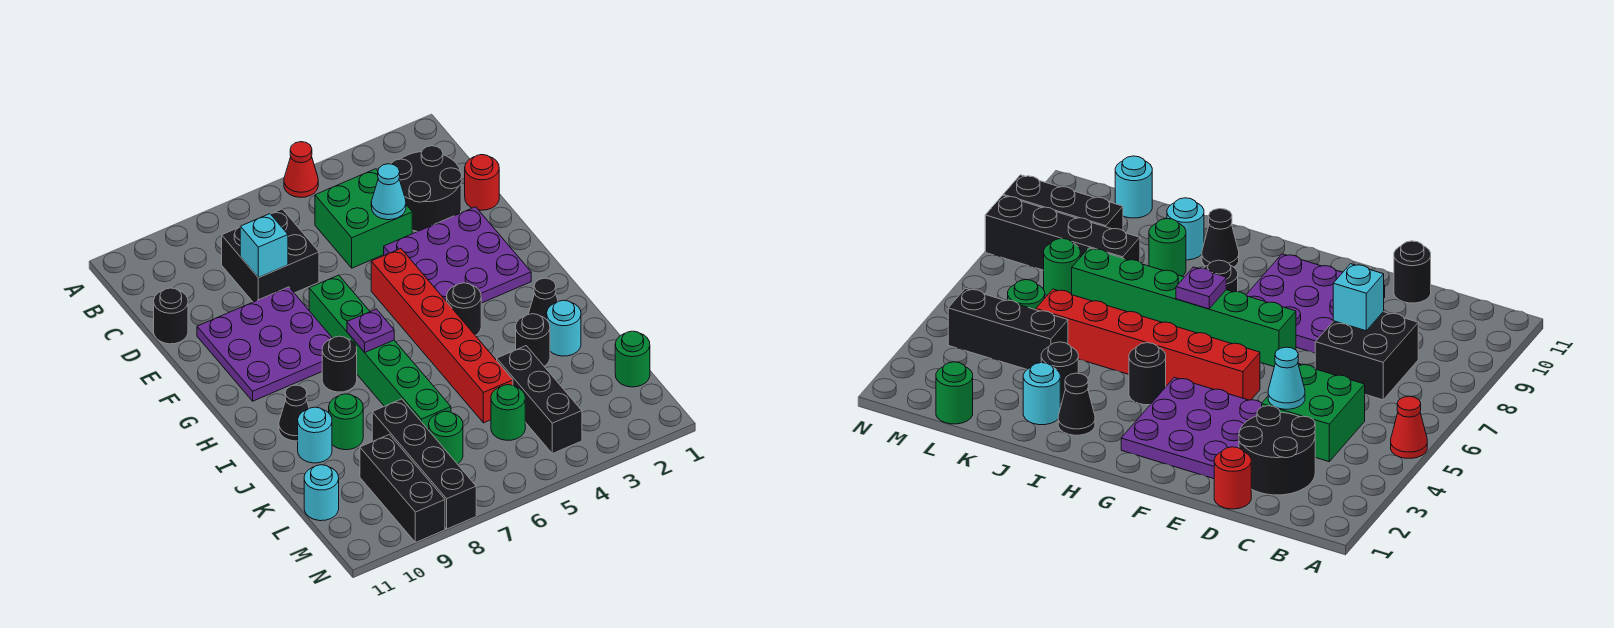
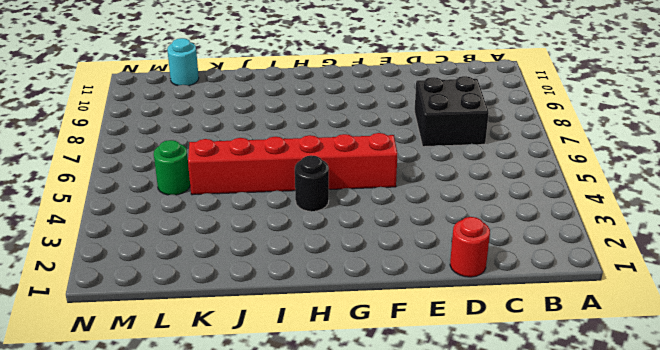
none -> red 1x1 cone [284,142,318,197]
none -> black 2x2 round brick [391,146,462,232]
none -> green 2x2 brick [315,169,412,268]

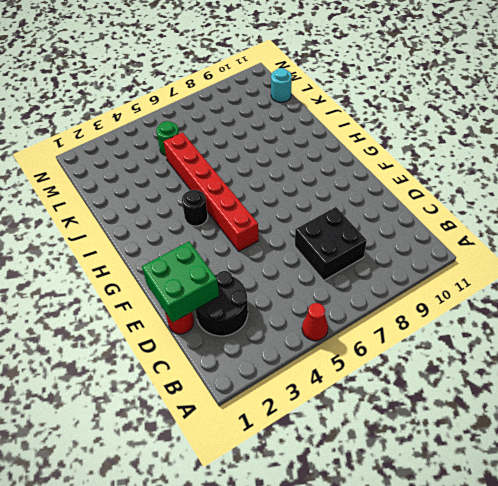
green 2x2 brick [142,242,219,323] -> green 2x2 brick moved to [315,169,412,268]
none -> black 1x1 round brick [154,288,188,344]
none -> purple 3x3 plate [384,207,531,303]
none -> purple 3x3 plate [197,287,332,401]

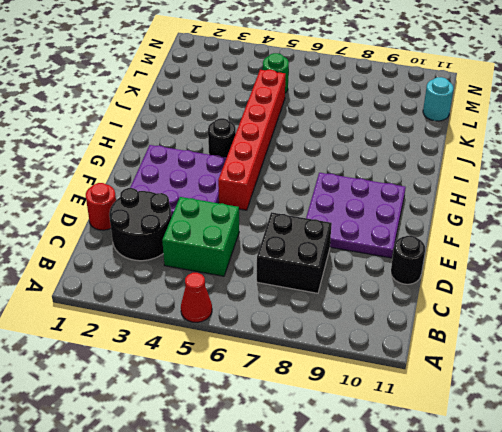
none -> green 1x6 brick [309,275,451,430]
none -> black 1x1 round brick [322,336,357,392]
none -> black 1x1 cone [528,278,558,320]

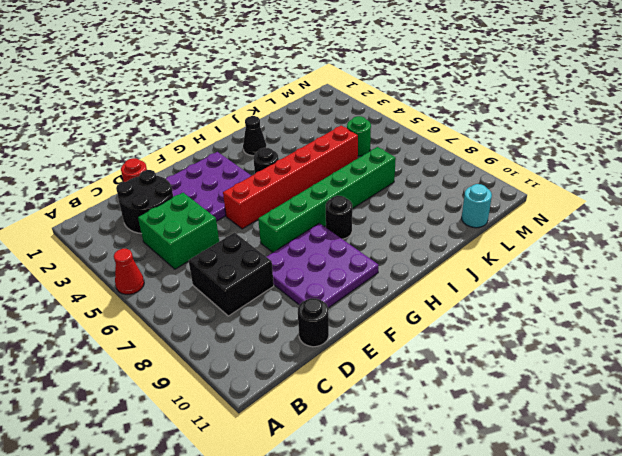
none -> black 1x1 cone [279,385,309,441]
none -> cyan 1x1 round brick [547,300,581,356]
none -> black 1x1 round brick [516,314,550,366]

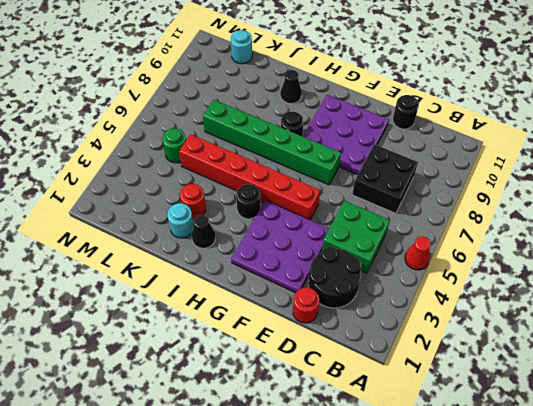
red 1x1 round brick [180,184,206,219] -> black 1x1 round brick [516,314,550,366]
none -> green 1x1 round brick [329,394,363,450]
none -> cyan 1x1 round brick [298,407,332,463]
none -> black 1x3 brick [497,346,582,454]

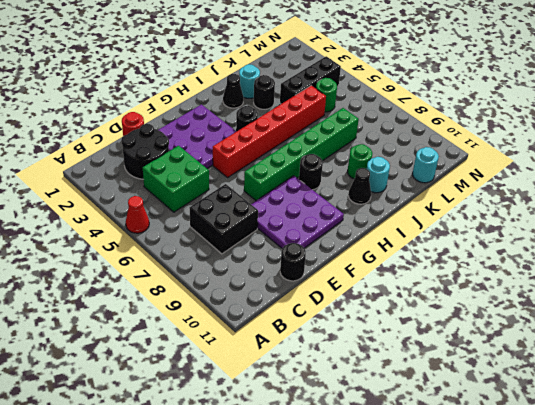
none -> black 1x4 brick [372,399,476,529]
none -> green 1x1 round brick [615,331,650,387]
none -> green 1x1 round brick [429,411,463,464]

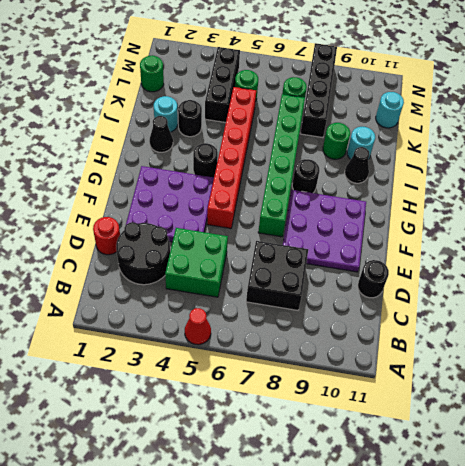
none -> black 1x3 brick [360,434,445,543]
none -> cyan 1x1 cone [371,164,406,220]
none -> cyan 1x1 brick [240,214,288,278]

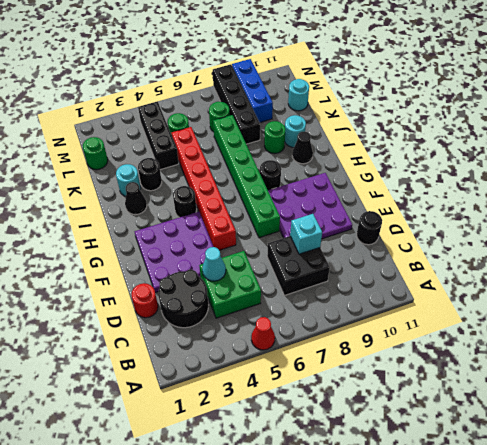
blue 1x3 brick [232,59,273,123] -> black 1x3 brick [360,434,445,543]
none -> purple 1x1 plate [347,309,394,352]

